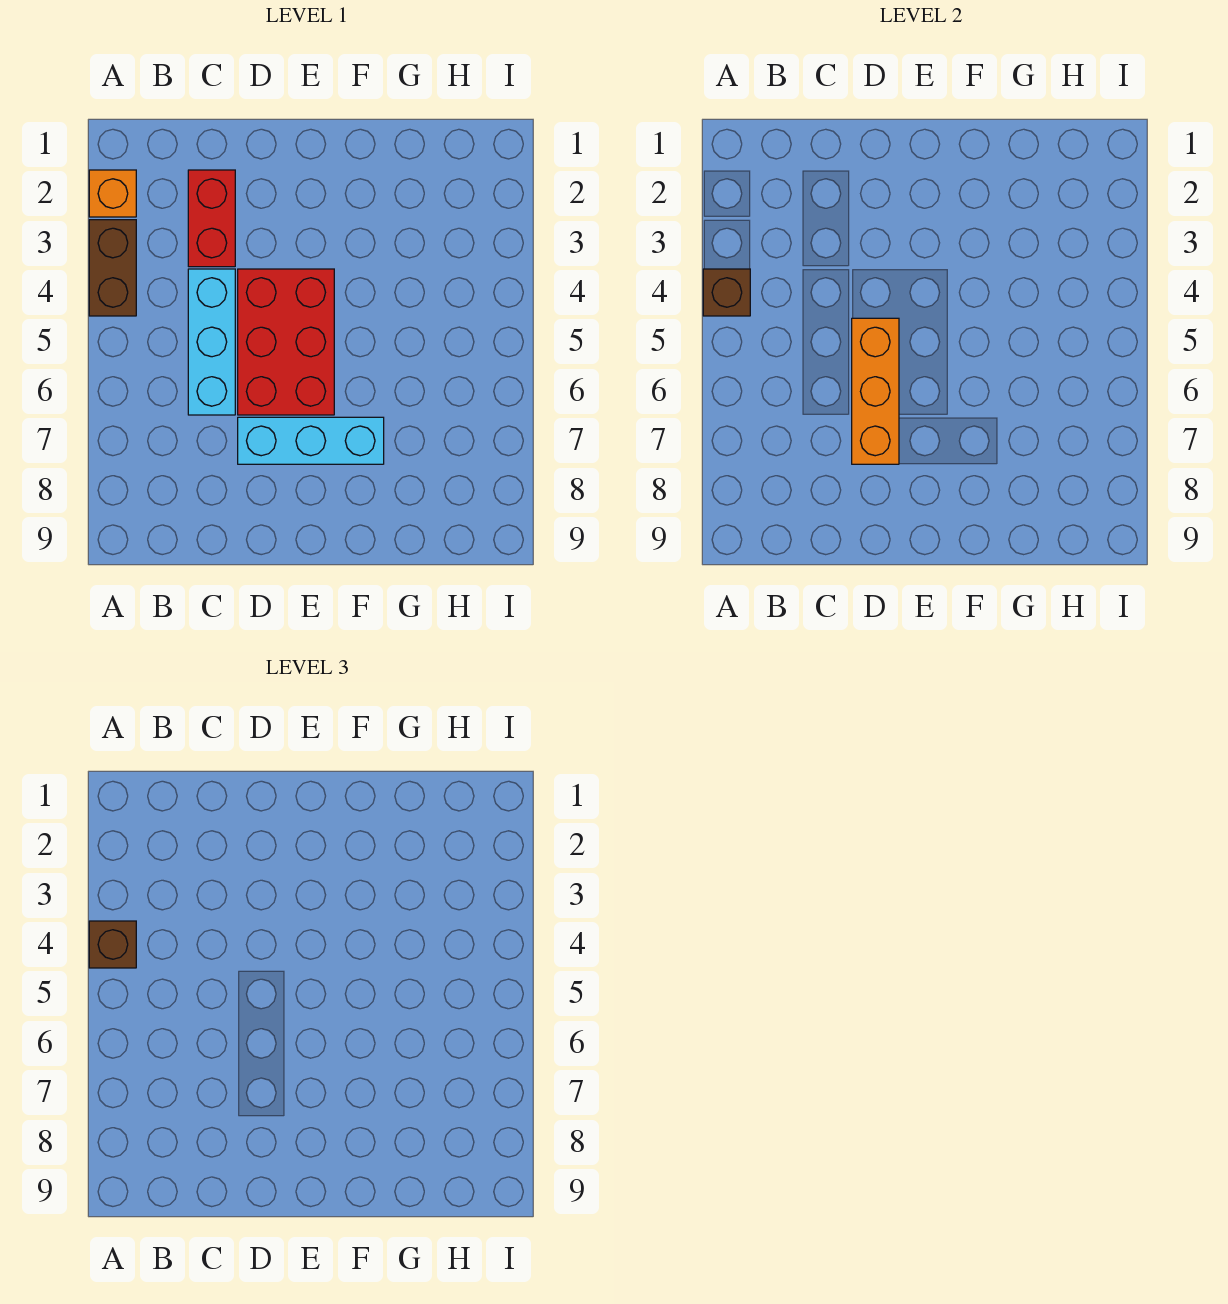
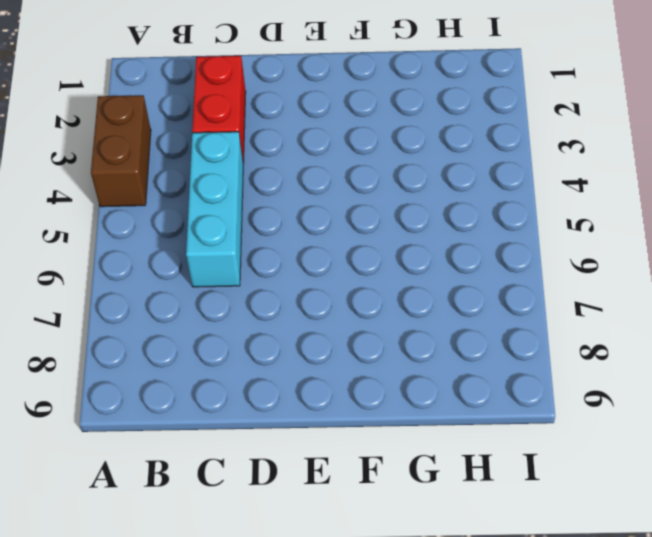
none -> orange 1x1 brick [89,170,136,217]
none -> red 2x3 brick [238,269,334,415]

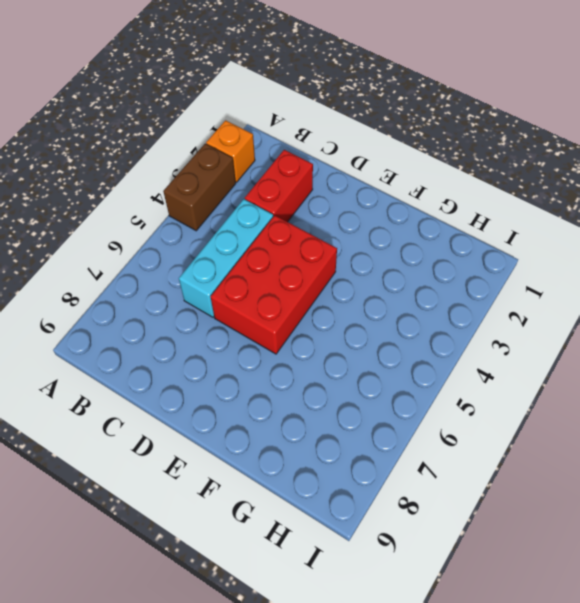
none -> cyan 1x3 brick [238,417,384,464]
none -> brown 1x1 brick [703,269,750,316]

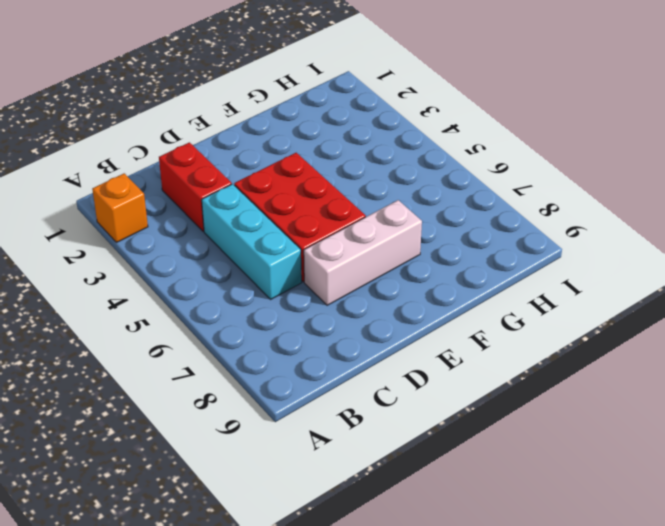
white 1x3 brick [304,200,422,305] -> cyan 1x3 brick [238,417,384,464]
none -> brown 1x2 brick [89,220,136,316]
none -> brown 1x1 brick [703,269,750,316]

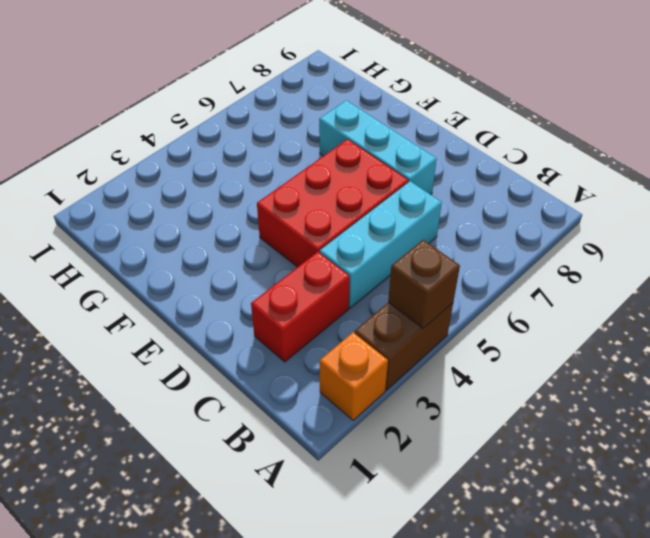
none -> orange 1x3 brick [852,318,899,464]
none -> brown 1x1 brick [89,921,136,968]

